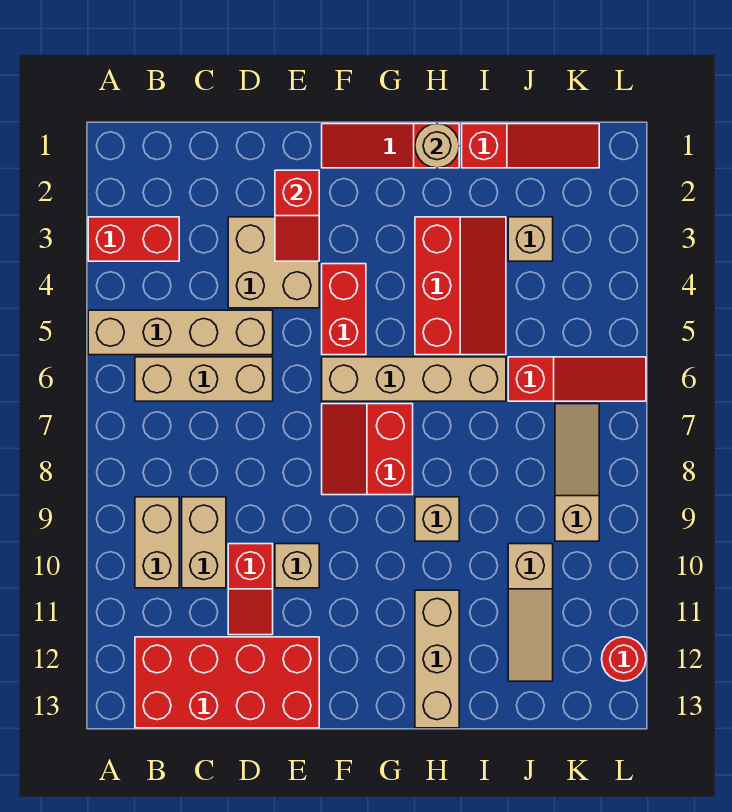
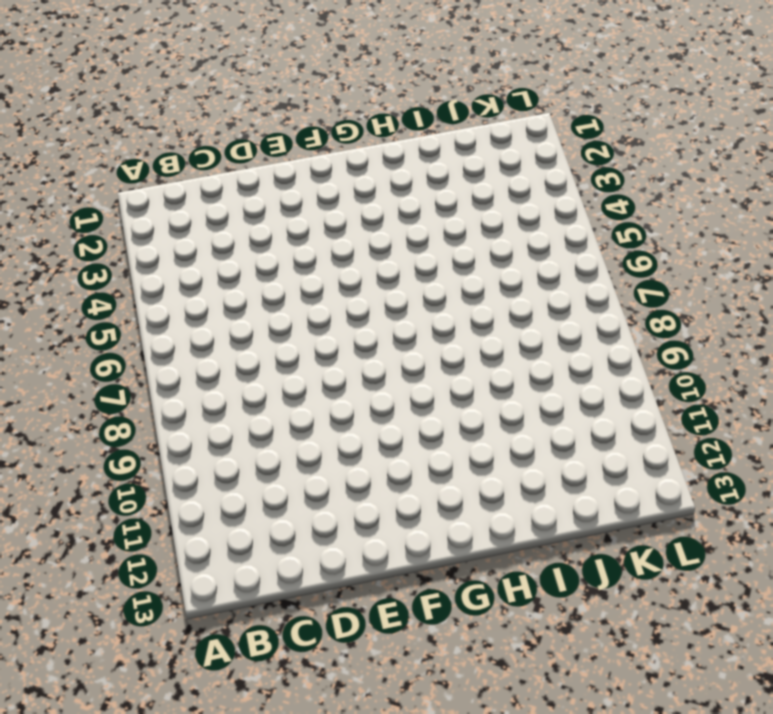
none -> red 1x2 brick [88,217,179,261]
none -> tan 1x4 brick [88,310,273,355]
none -> tan 1x3 brick [135,357,273,401]

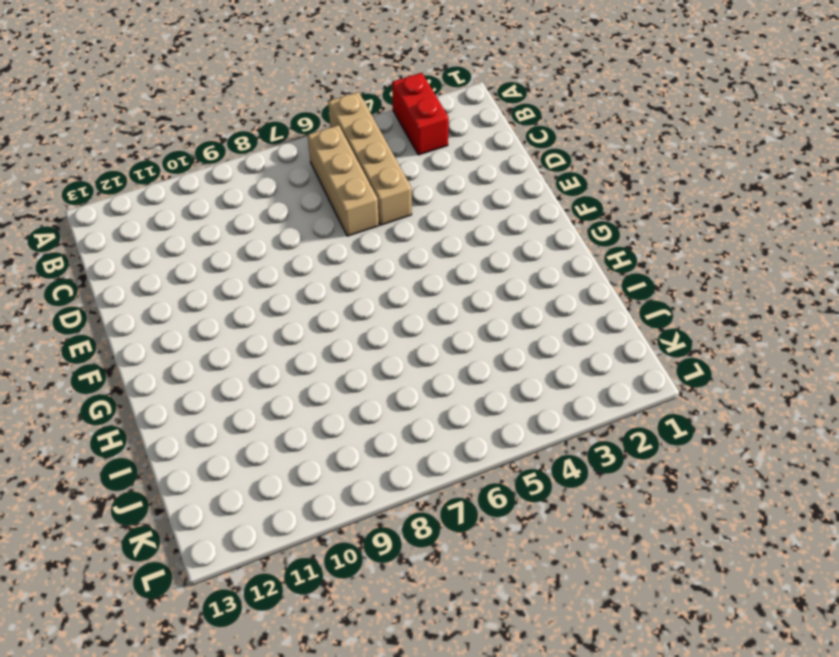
none -> tan 1x2 brick [135,497,179,588]
none -> red 2x4 brick [135,637,319,728]
none -> tan 1x2 brick [182,497,226,588]

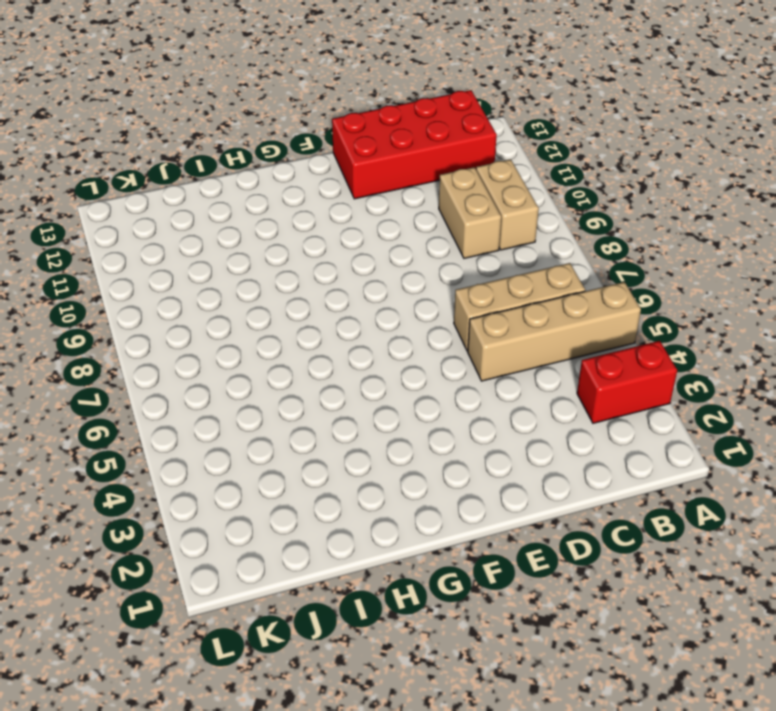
none -> tan 2x2 brick [228,217,319,308]
none -> red 1x2 slope [228,544,273,635]
none -> tan 1x1 brick [275,544,319,588]

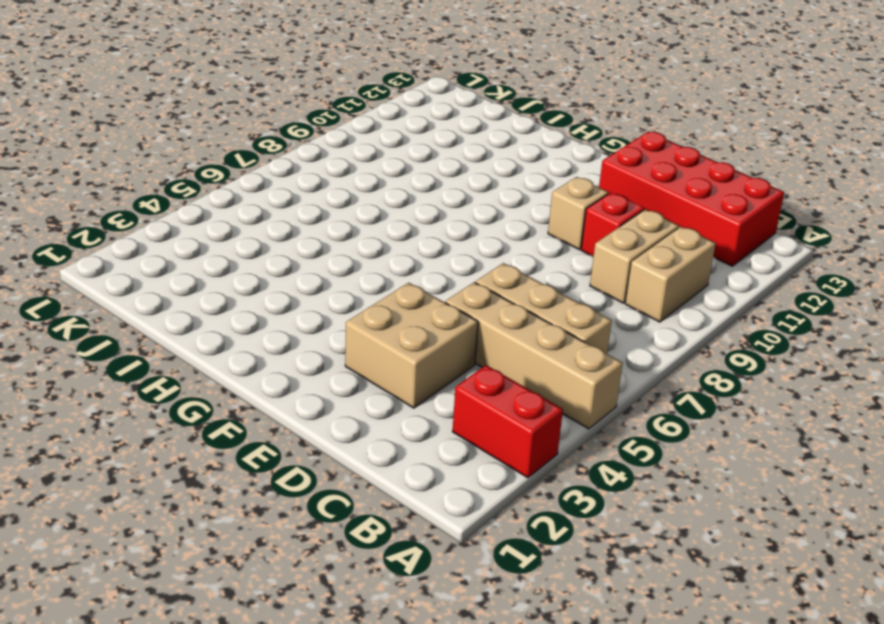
none -> red 1x3 slope [322,124,459,168]
none -> red 1x2 brick [322,264,366,355]
none -> tan 1x4 brick [322,357,506,401]

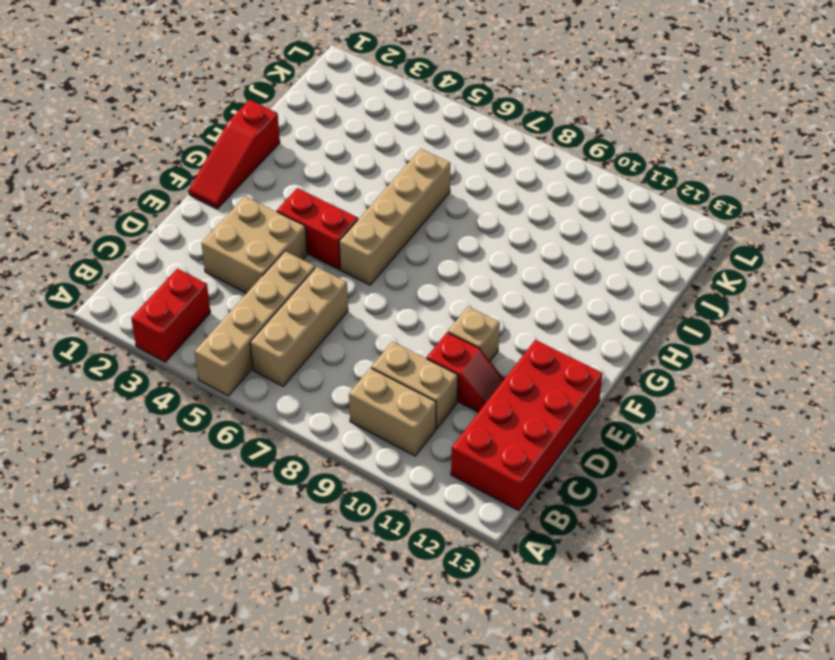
none -> red 2x2 slope [322,404,413,495]
none -> red 2x3 slope [415,217,506,355]
none -> tan 1x1 brick [415,497,459,541]

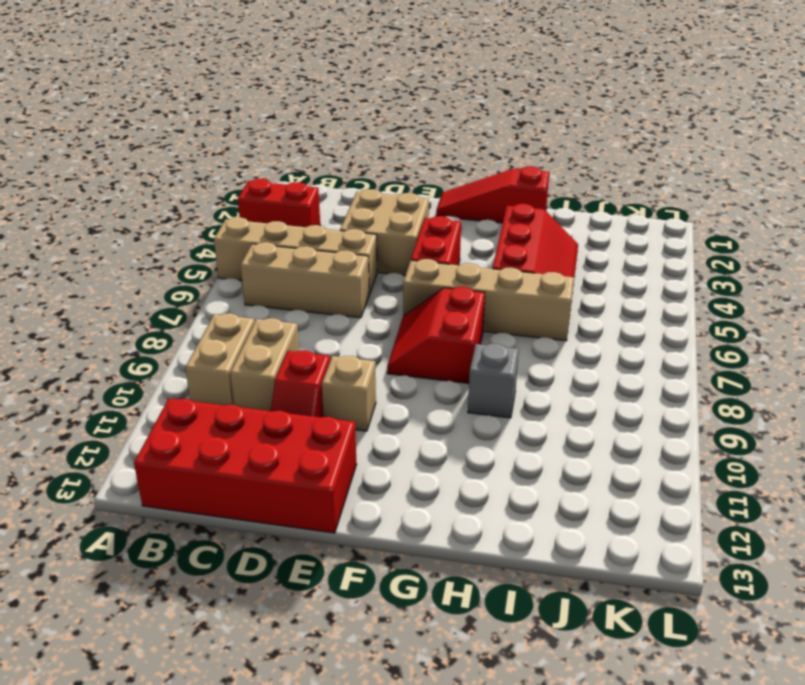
grey 1x1 brick [468,344,519,418] -> tan 1x1 brick [415,497,459,541]
none -> tan 1x3 brick [415,590,459,728]
none -> red 1x3 slope [462,124,599,168]
none -> tan 1x1 brick [508,217,553,261]

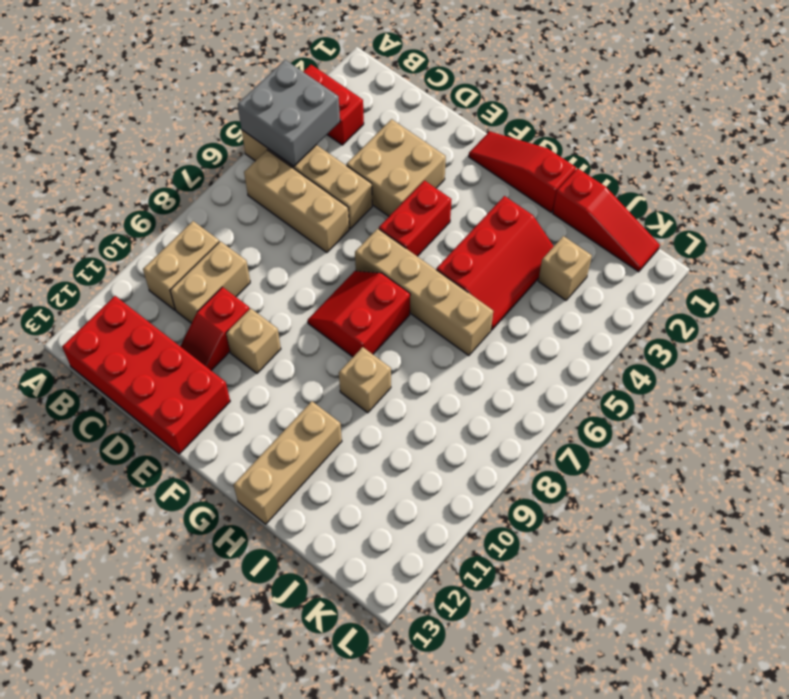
grey 2x2 brick [238,60,340,166] -> none
none -> red 1x3 slope [508,357,646,401]
none -> tan 1x3 slope [508,544,553,681]
none -> tan 1x3 slope [555,404,599,541]

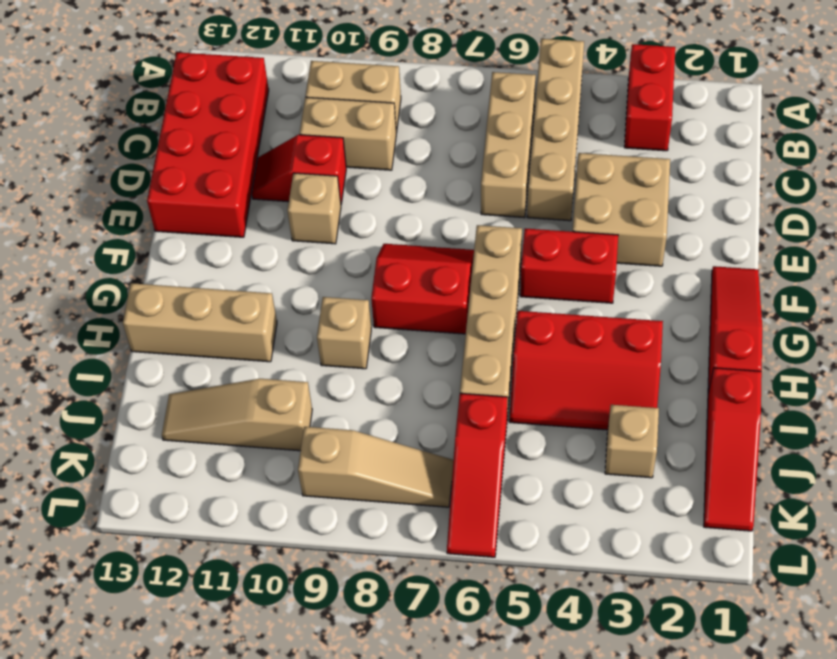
none -> red 1x1 round brick [602,637,646,681]
none -> red 1x2 slope [275,170,319,261]
none -> tan 1x1 round brick [415,124,459,168]

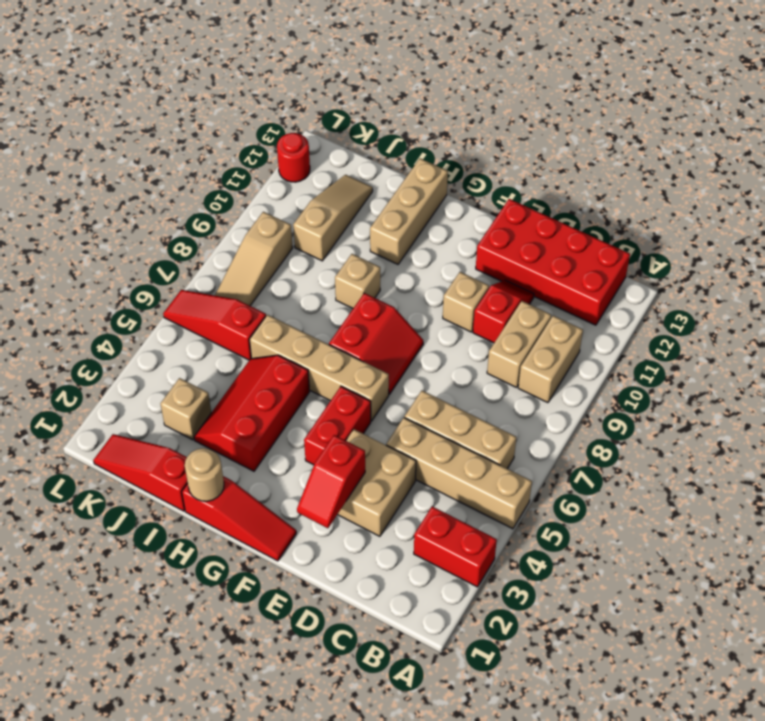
red 1x2 slope [297,435,365,528] -> red 1x2 slope turned to [275,170,319,261]

